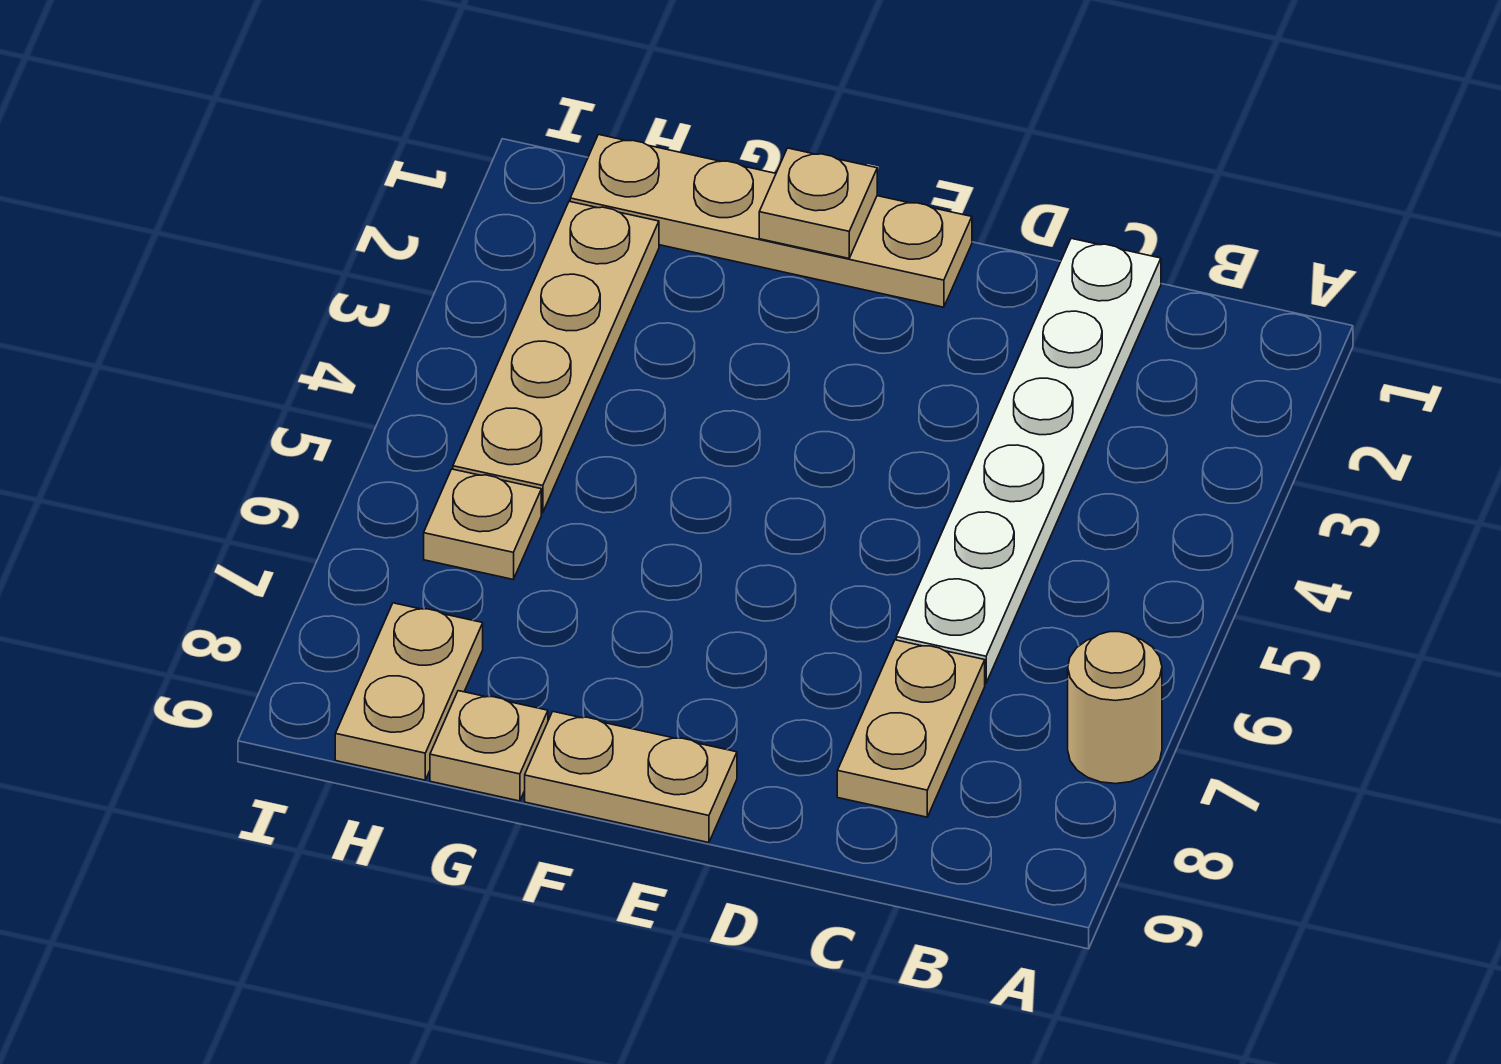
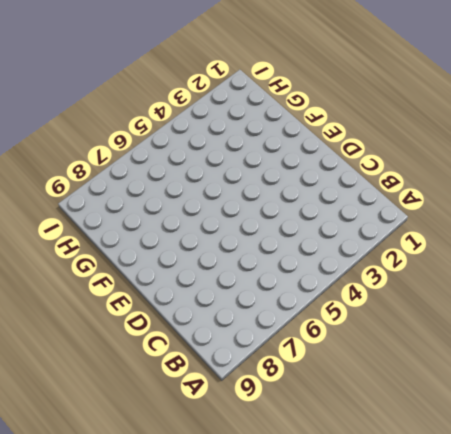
none -> tan 1x1 round brick [1068,632,1162,784]
none -> white 1x6 plate [896,238,1161,683]

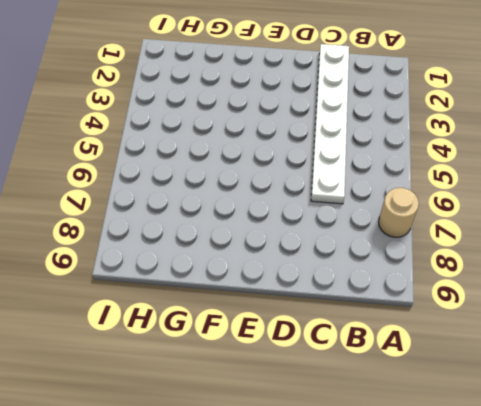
none -> tan 1x2 plate [837,640,985,817]
none -> tan 1x4 plate [570,135,972,307]

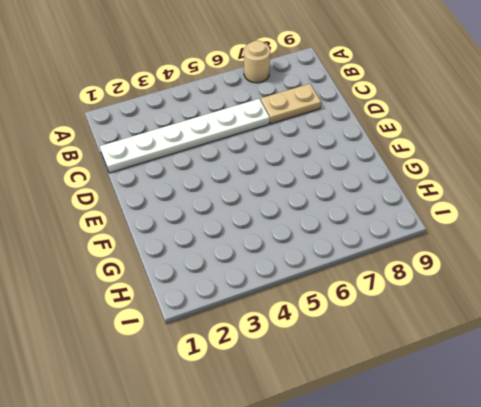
none -> tan 1x4 plate [570,135,972,307]
none -> tan 1x2 plate [525,712,737,843]

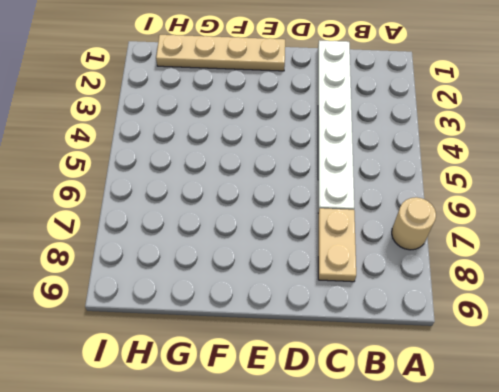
none -> tan 1x2 plate [525,712,737,843]
none -> tan 1x1 plate [430,691,548,801]

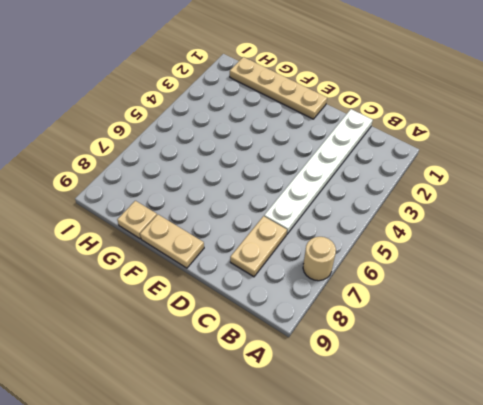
none -> tan 1x4 plate [453,201,659,513]
none -> tan 1x1 plate [424,469,541,579]

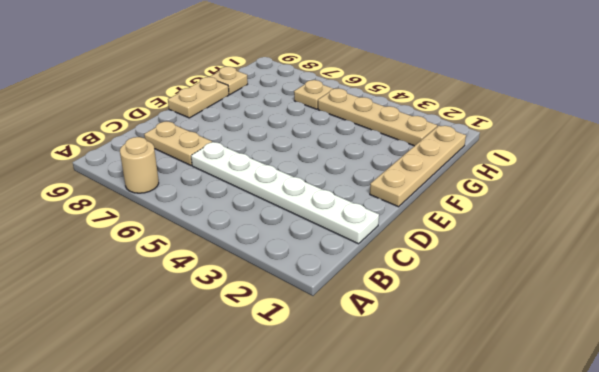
none -> tan 1x2 plate [335,603,483,780]
none -> tan 1x1 plate [759,148,877,258]

